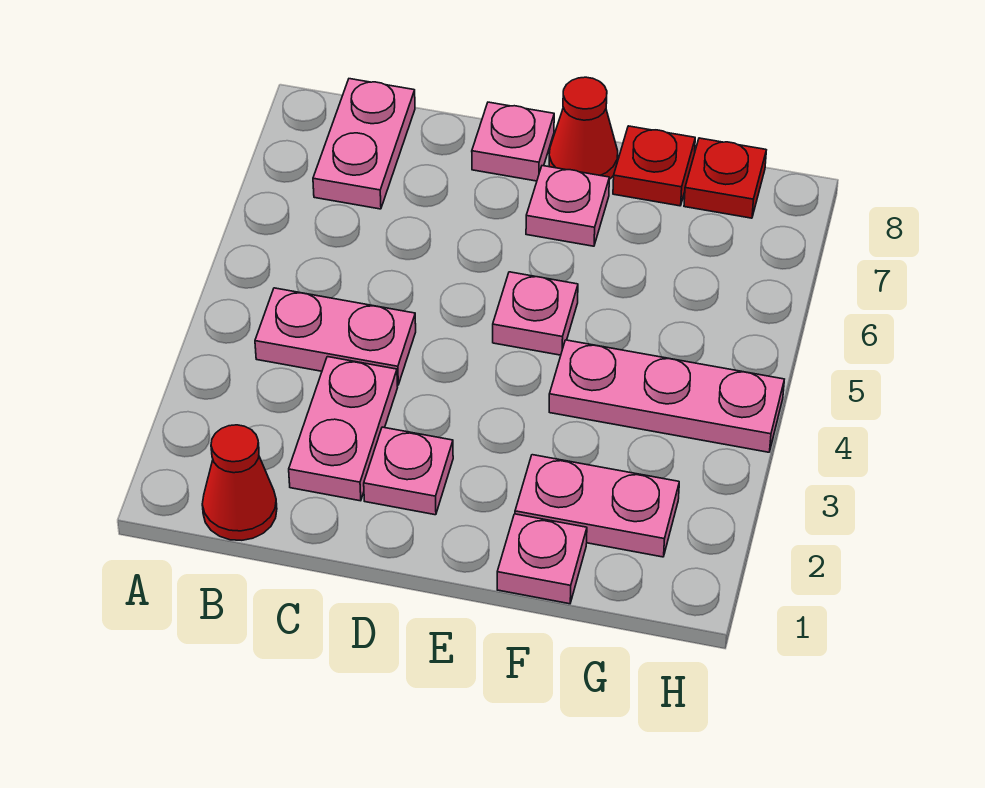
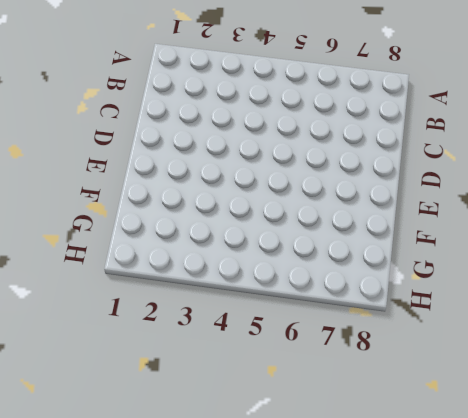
none -> red 1x1 cone [202,425,277,540]
none -> pink 1x2 plate [255,288,416,385]
none -> pink 1x2 plate [313,79,415,209]

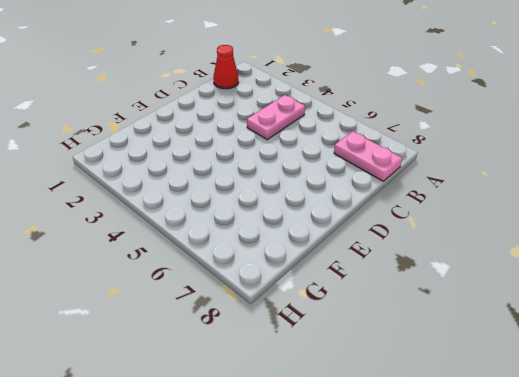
none -> pink 1x2 plate [289,357,398,501]
none -> pink 1x1 plate [364,427,453,515]
none -> pink 1x1 plate [472,102,554,181]

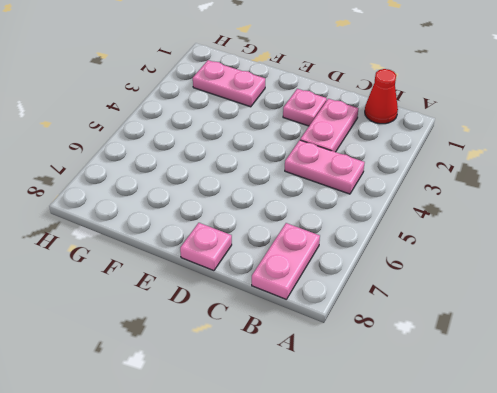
none -> pink 1x1 plate [493,272,578,355]
none -> pink 1x1 plate [526,166,609,246]
none -> red 1x1 cone [549,77,618,179]

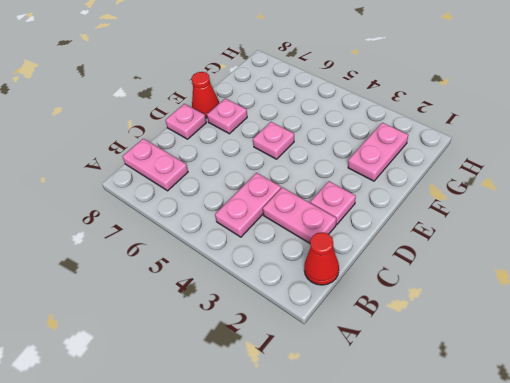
none -> pink 1x1 plate [497,514,587,604]
none -> pink 1x3 plate [549,340,784,452]
none -> red 1x1 plate [613,126,695,206]

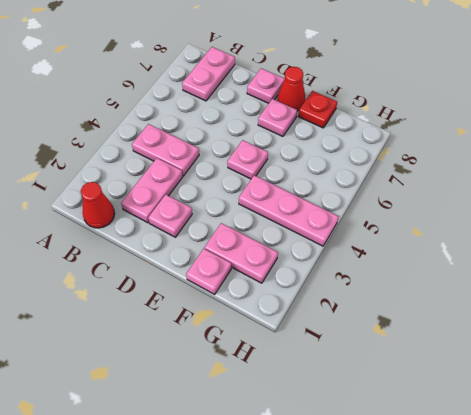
none -> red 1x1 plate [684,138,766,218]

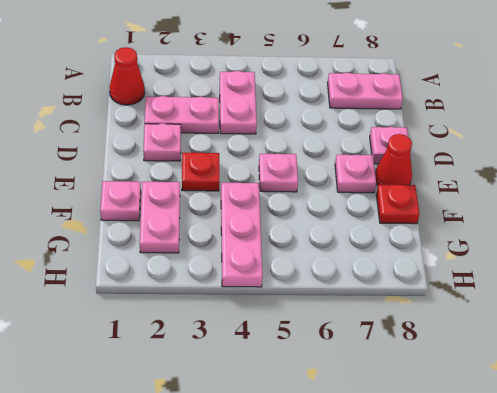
red 1x1 plate [182,153,219,191] -> red 1x1 plate moved to [684,138,766,218]

